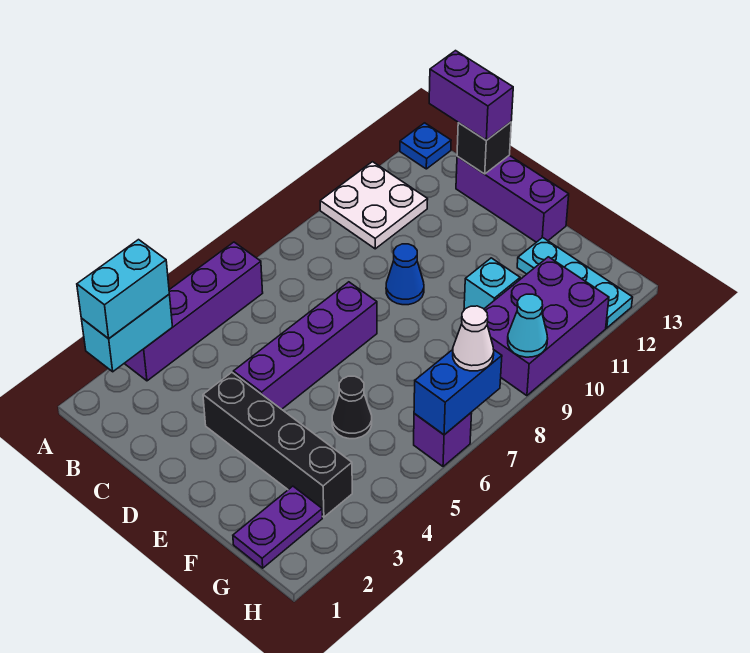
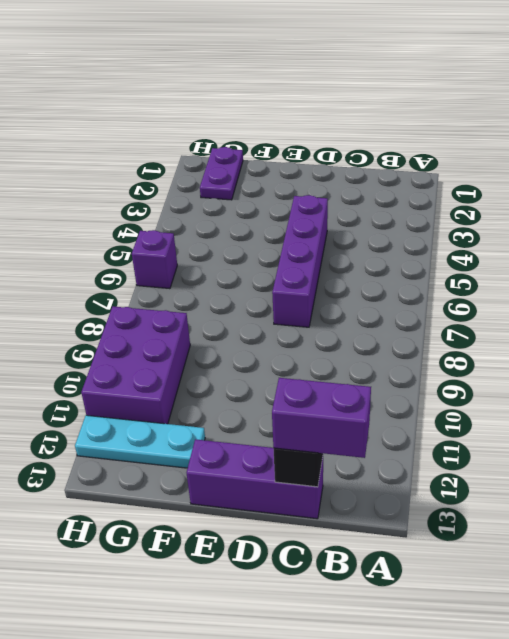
none -> purple 1x4 brick [124,242,263,381]
none -> white 2x2 plate [320,162,428,249]
none -> blue 1x1 plate [400,123,451,169]

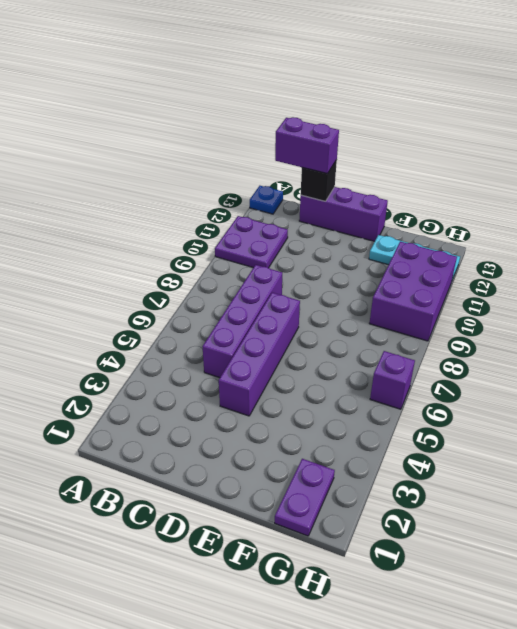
purple 2x2 plate [215,216,288,268] -> white 2x2 plate [320,162,428,249]
purple 1x4 brick [202,265,282,378] -> purple 1x4 brick moved to [124,242,263,381]
none -> black 1x4 brick [203,372,352,517]
none -> blue 1x1 cone [386,244,424,305]
none -> black 1x1 cone [332,376,372,439]

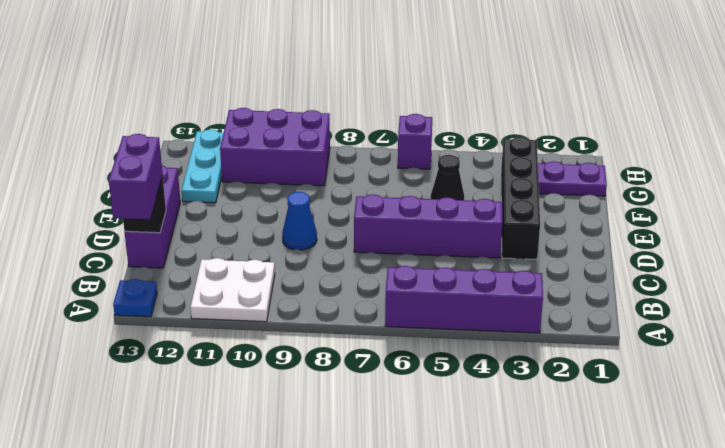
none -> cyan 1x1 brick [464,258,520,310]
none -> cyan 1x2 brick [81,294,172,372]
none -> blue 1x2 brick [414,350,502,435]

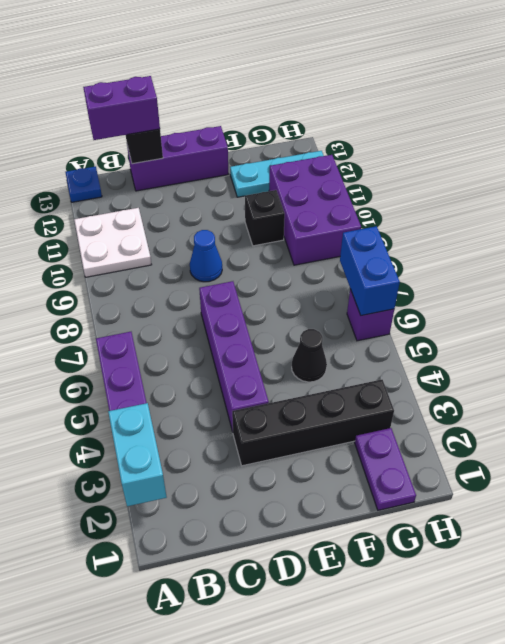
black 1x1 brick [245,190,285,246] -> cyan 1x1 brick [464,258,520,310]
none -> cyan 1x1 cone [508,294,548,357]
none -> cyan 1x2 brick [77,240,169,339]
none -> white 1x1 cone [453,306,494,371]

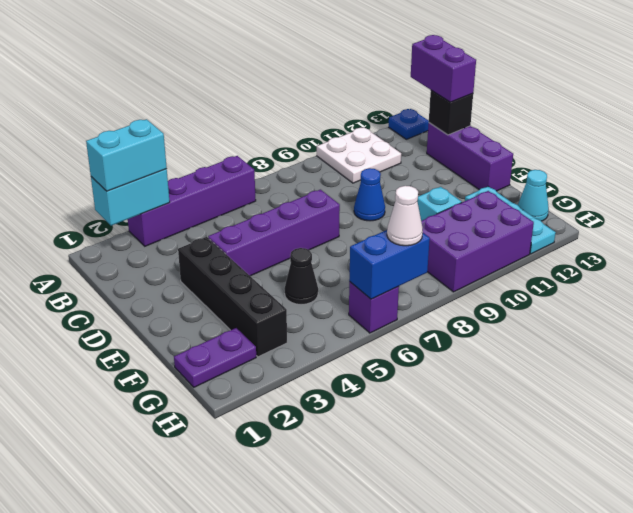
cyan 1x1 cone [518,170,549,221] -> cyan 1x1 cone moved to [508,294,548,357]

